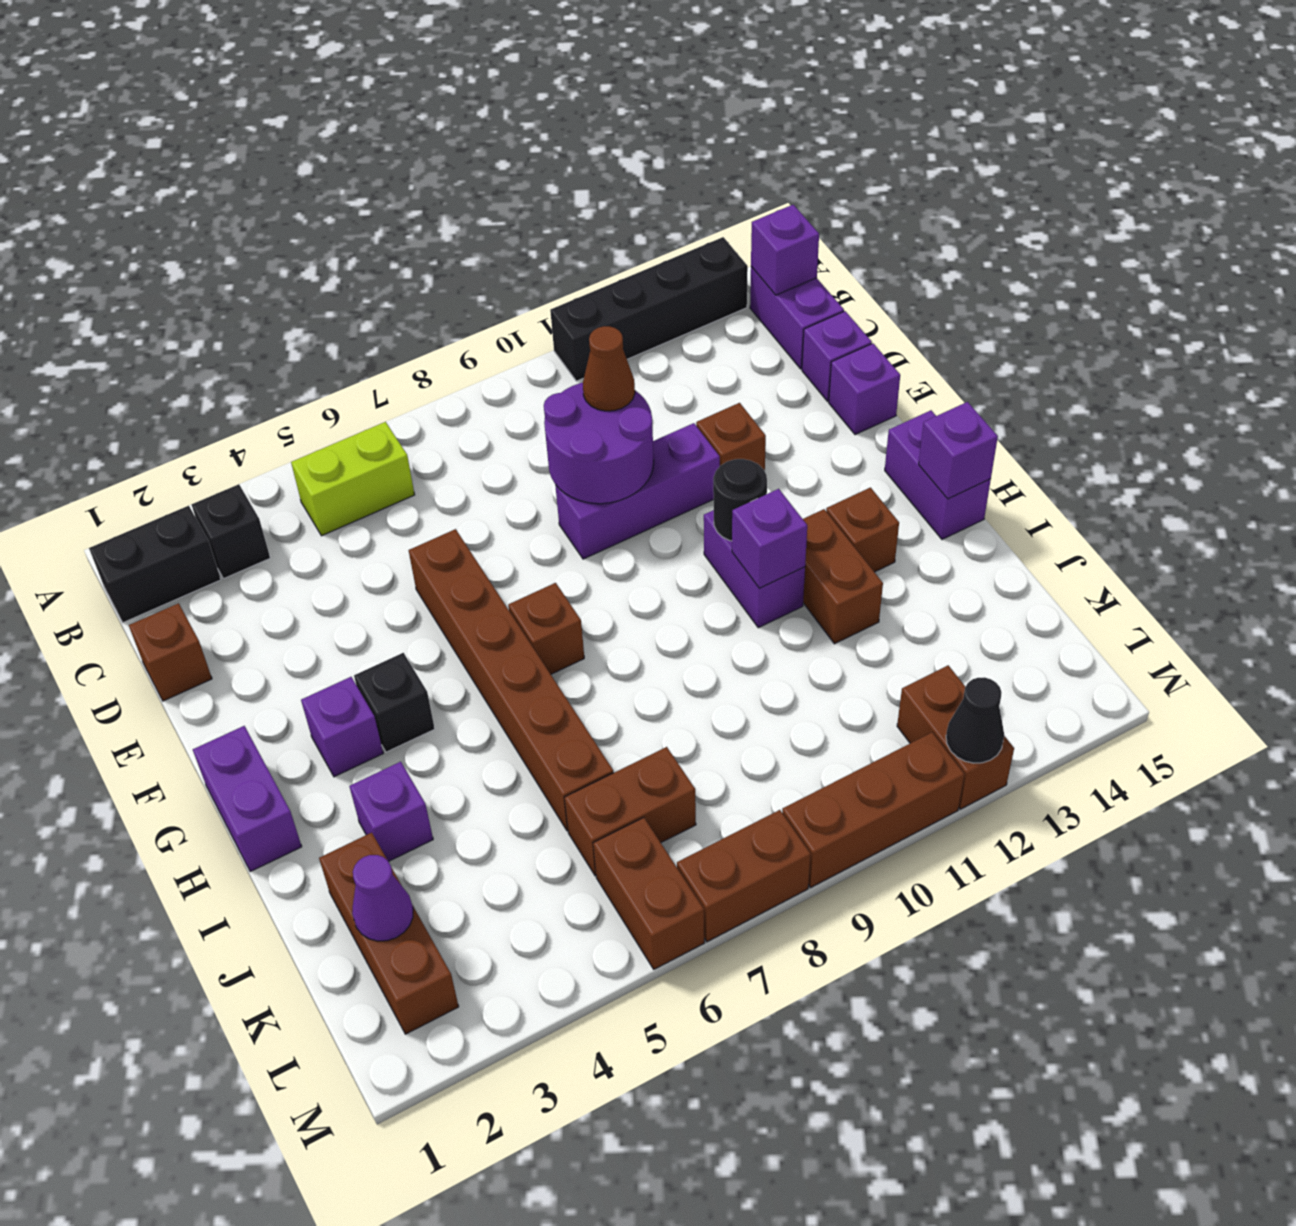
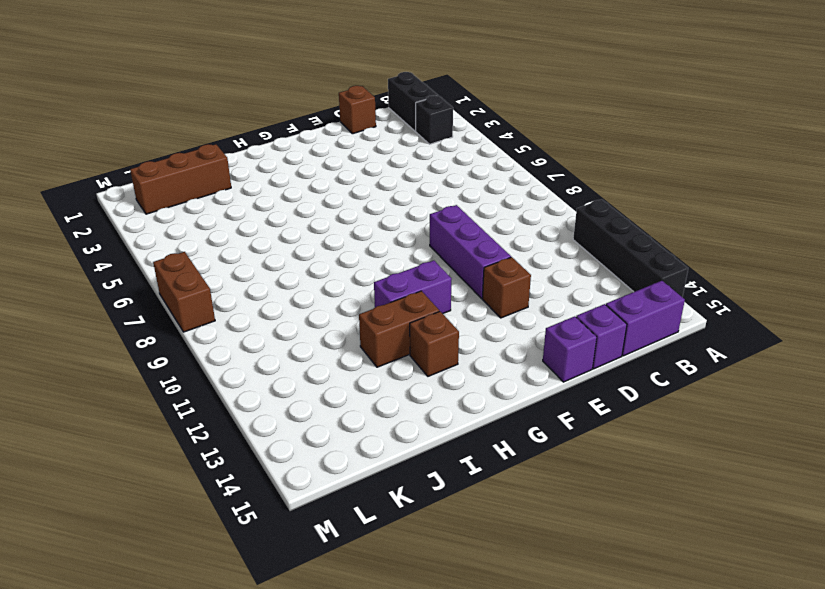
none -> lime 1x2 brick [291,422,415,536]
none -> brown 1x6 brick [409,529,614,831]
none -> purple 1x2 brick [193,726,302,872]
none -> purple 1x1 brick [301,677,383,777]

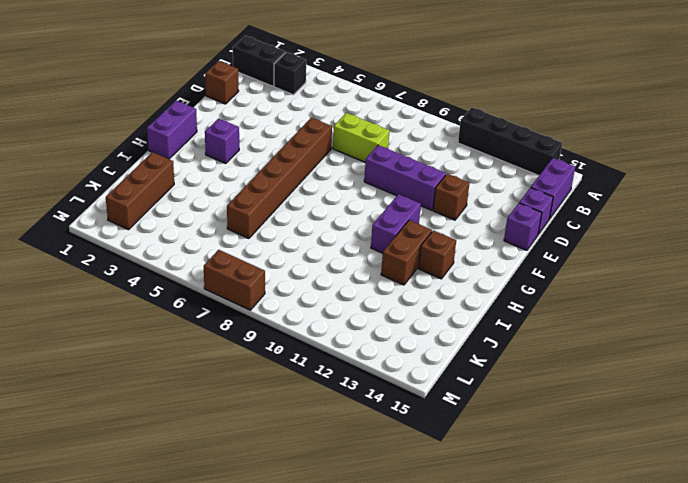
lime 1x2 brick [333,113,390,162] -> lime 1x2 brick moved to [291,422,415,536]
none -> black 1x1 brick [354,653,435,752]
none -> brown 1x1 brick [508,583,584,674]
none -> purple 1x2 brick [885,410,991,539]
none -> purple 1x1 brick [349,762,433,861]

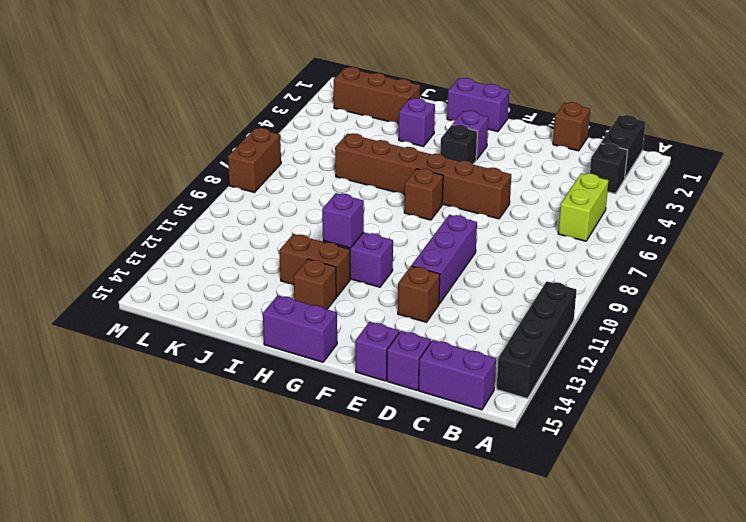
none -> brown 1x2 brick [564,747,696,876]
none -> brown 1x2 brick [593,818,704,969]
none -> brown 1x2 brick [897,665,1014,809]
none -> brown 1x3 brick [782,732,964,887]

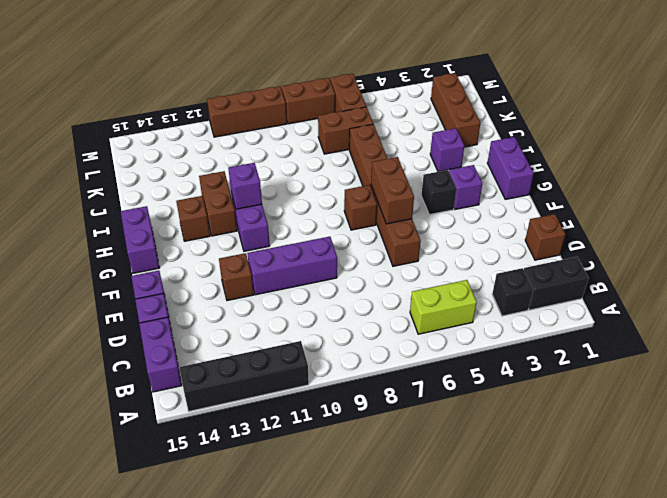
brown 1x2 brick [371,157,414,224] -> brown 1x2 brick moved to [897,665,1014,809]
none -> purple 1x1 brick [751,205,819,295]
none -> purple 2x2 round brick [544,383,654,504]
none -> black 1x1 round brick [713,459,767,541]
none -> purple 1x1 brick [919,402,998,499]

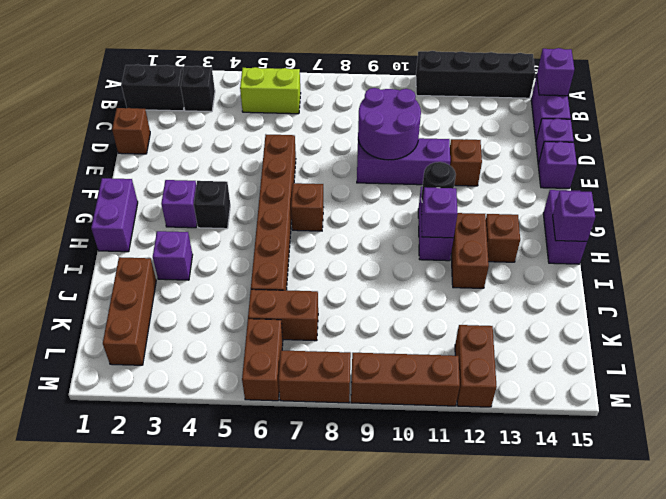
none -> purple 1x1 cone [352,855,413,941]
none -> black 1x1 cone [946,677,1004,763]
none -> brown 1x1 cone [583,326,635,411]

